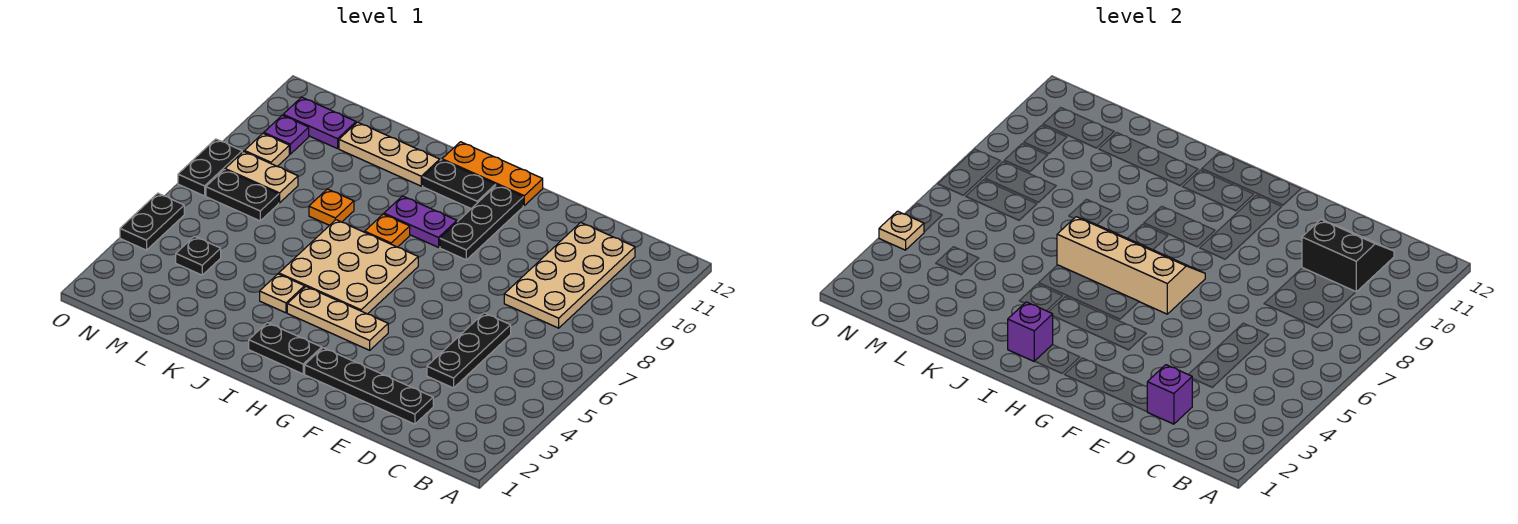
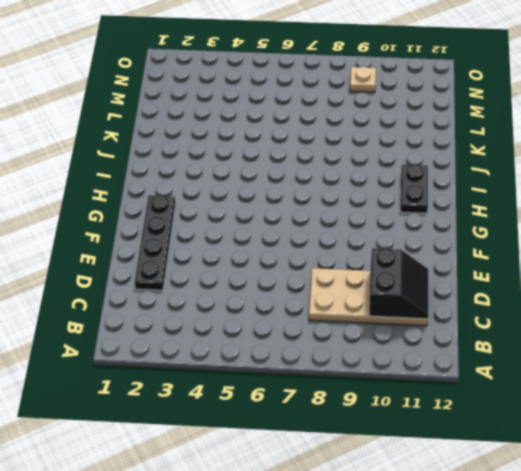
none -> black 1x3 plate [427,313,511,388]
none -> tan 1x3 plate [287,287,388,350]
none -> black 1x3 plate [440,185,523,260]

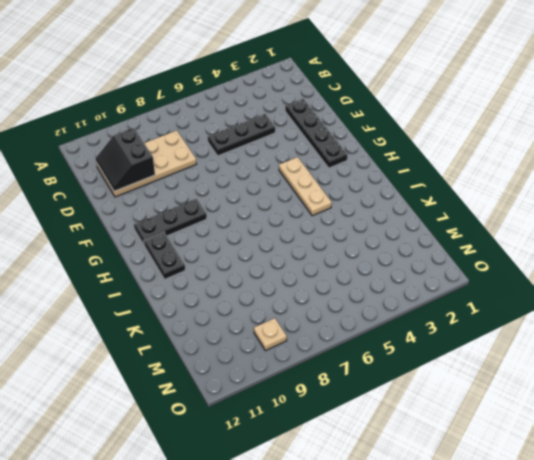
none -> orange 1x3 plate [442,142,543,205]
none -> black 1x2 plate [249,323,322,374]
none -> tan 3x3 plate [279,220,418,314]

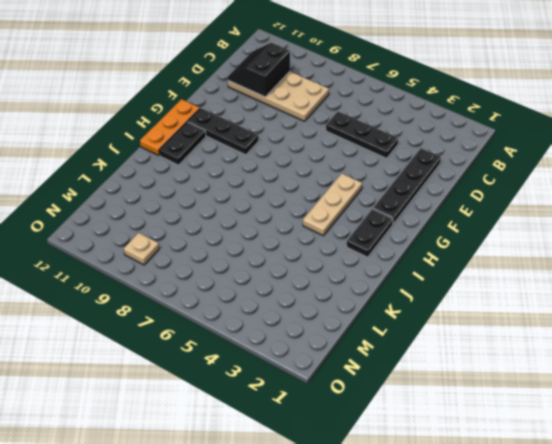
none -> tan 3x3 plate [279,220,418,314]
none -> purple 1x2 plate [384,196,457,247]
none -> orange 1x1 plate [365,214,410,247]

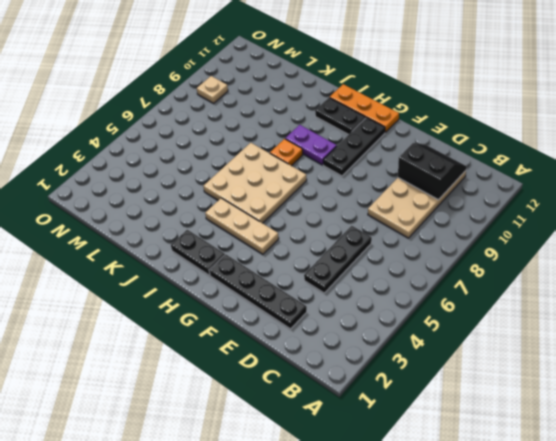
none -> tan 1x1 plate [260,274,304,313]
none -> tan 1x3 plate [339,122,440,186]
none -> orange 1x1 plate [309,189,354,225]

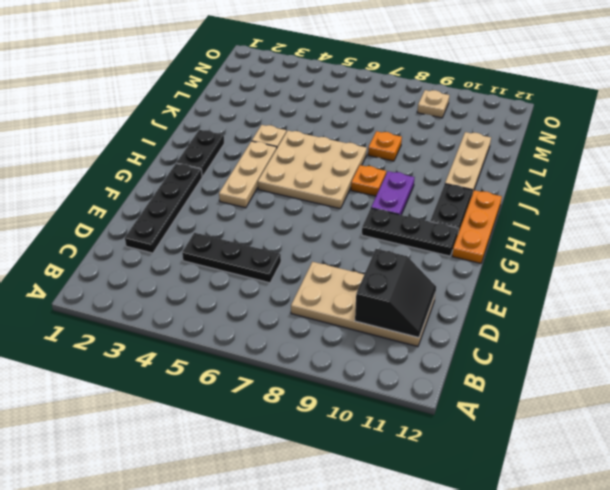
none -> black 1x1 plate [176,236,221,275]
none -> black 1x2 plate [206,170,279,221]
none -> tan 1x2 plate [225,151,298,203]

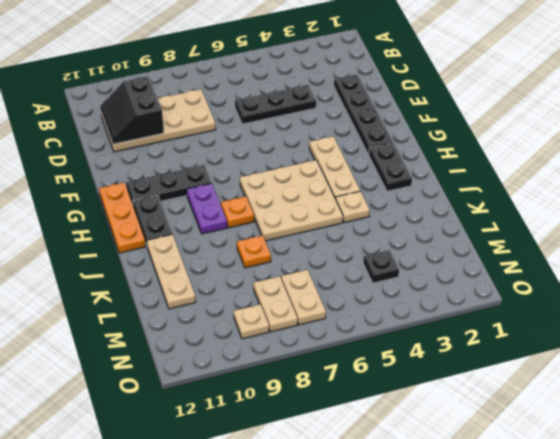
tan 1x2 plate [281,270,326,325] -> black 1x2 plate [206,170,279,221]
none -> purple 1x2 plate [283,97,356,149]
none -> purple 1x1 plate [264,115,309,154]
none -> black 1x2 plate [120,193,184,250]

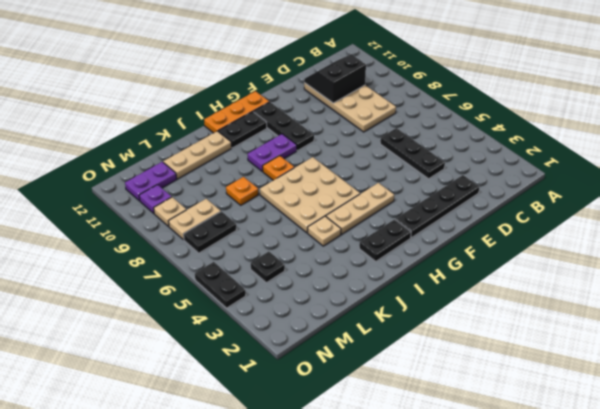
none -> black 1x2 plate [178,139,242,196]
none -> purple 1x1 brick [1147,365,1192,424]
none -> tan 2x4 slope [1057,217,1205,314]

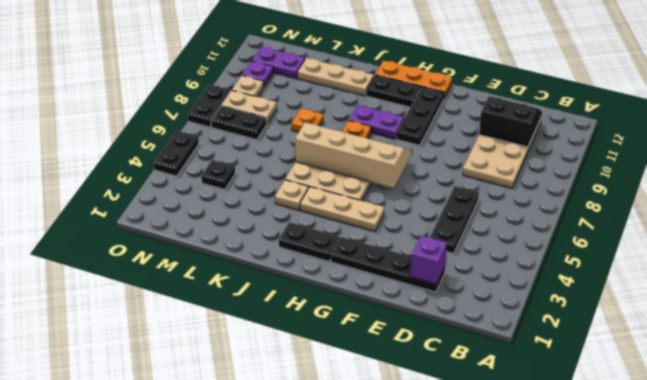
none -> purple 1x1 brick [1008,302,1053,361]
none -> tan 1x1 plate [879,211,924,250]

